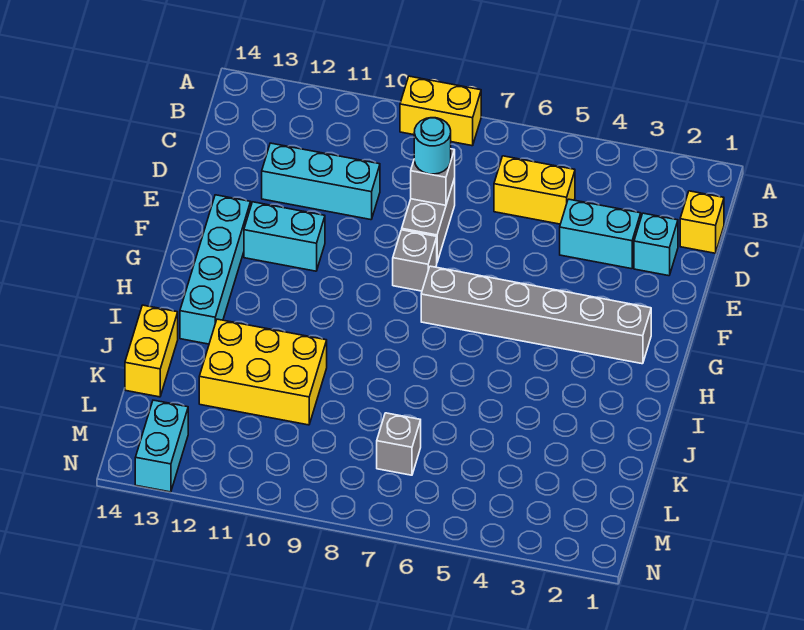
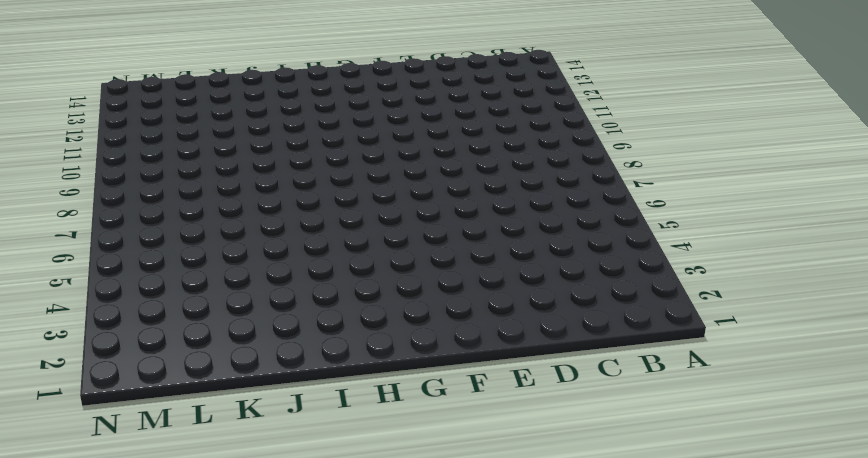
none -> yellow 1x2 brick [400,76,481,146]
none -> yellow 1x1 brick [680,191,724,253]
none -> yellow 1x2 brick [494,156,575,224]

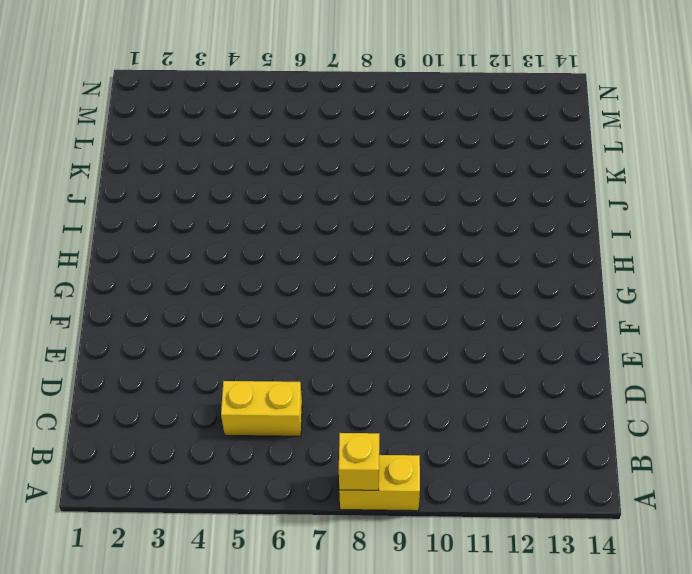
yellow 1x1 brick [339,433,379,490] -> yellow 1x1 brick moved to [680,191,724,253]
none -> cyan 1x1 brick [634,213,678,276]
none -> cyan 1x2 brick [560,199,641,269]
none -> grey 1x2 brick [402,178,455,262]

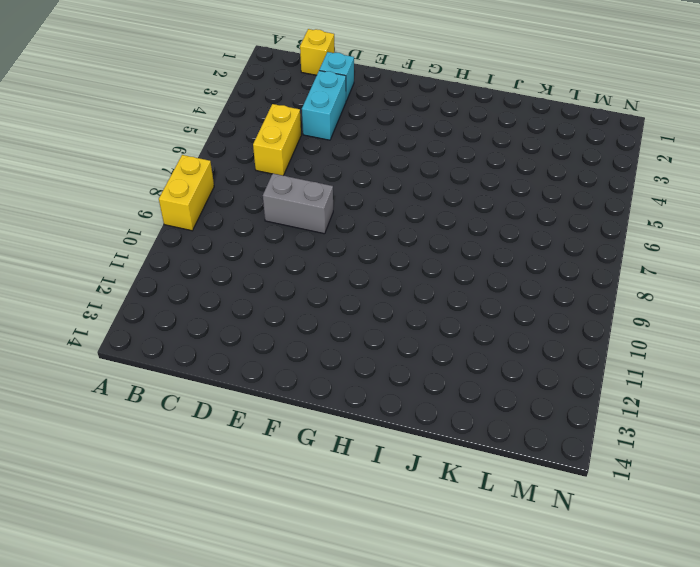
none -> cyan 1x3 brick [262,143,380,220]
none -> grey 1x1 brick [393,230,437,291]
none -> cyan 1x2 brick [244,202,325,271]

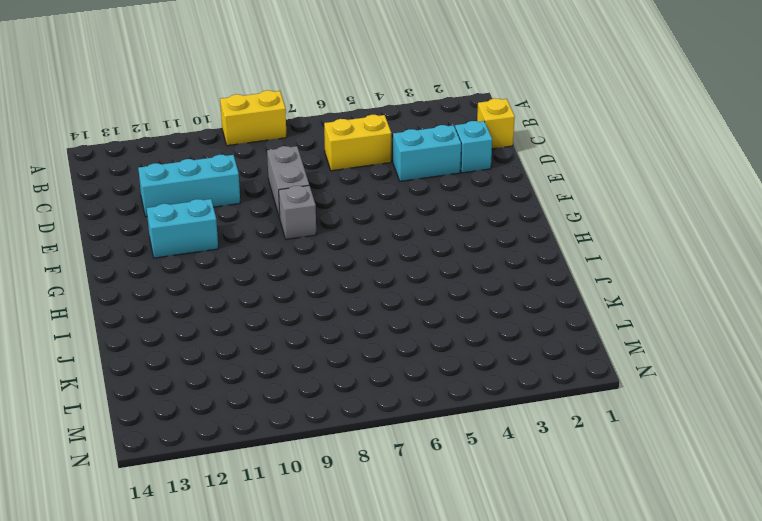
none -> cyan 1x4 brick [180,195,251,344]
none -> grey 1x6 brick [421,266,651,364]
none -> yellow 2x3 brick [199,319,327,425]

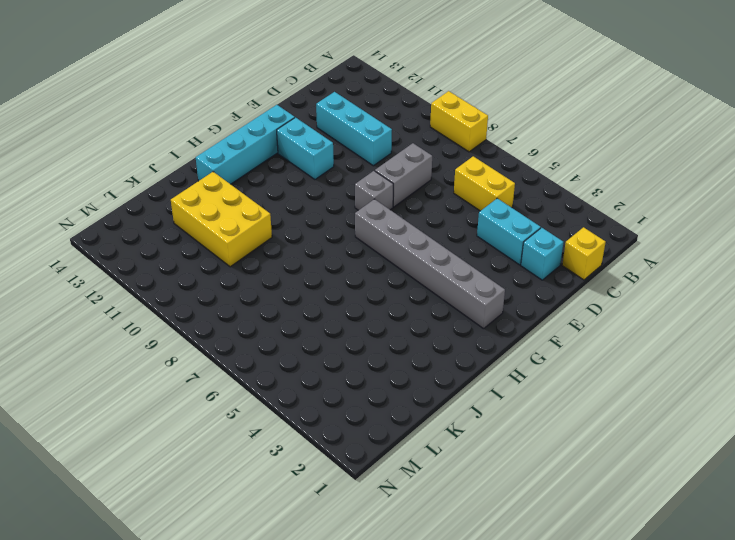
none -> yellow 1x2 brick [125,305,178,397]
none -> grey 1x1 brick [377,413,421,475]
none -> cyan 1x2 brick [135,400,188,492]

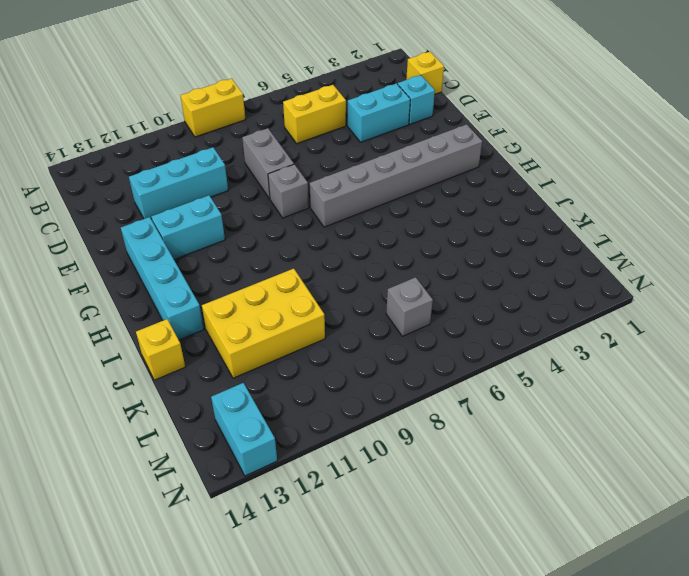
yellow 1x1 brick [136,319,185,380] -> yellow 1x2 brick [125,305,178,397]
none -> grey 1x1 brick [411,149,455,205]
none -> cyan 1x1 round brick [414,118,451,174]

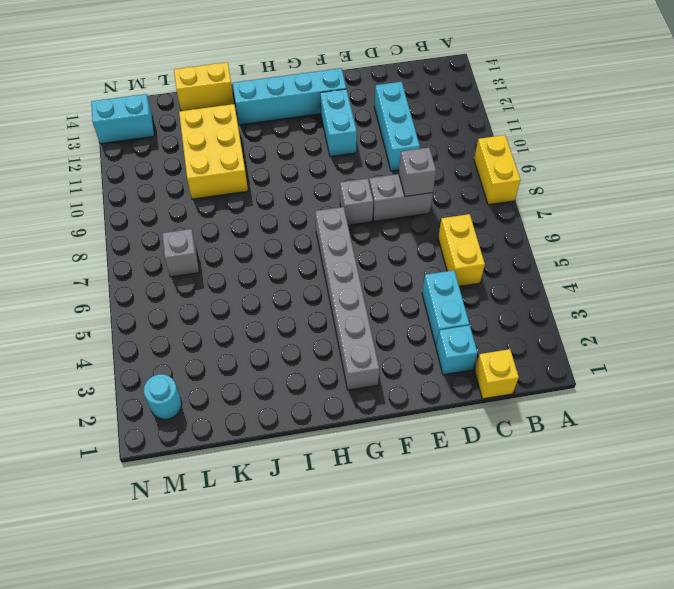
cyan 1x1 round brick [144,374,182,419] -> cyan 1x1 round brick moved to [414,118,451,174]

